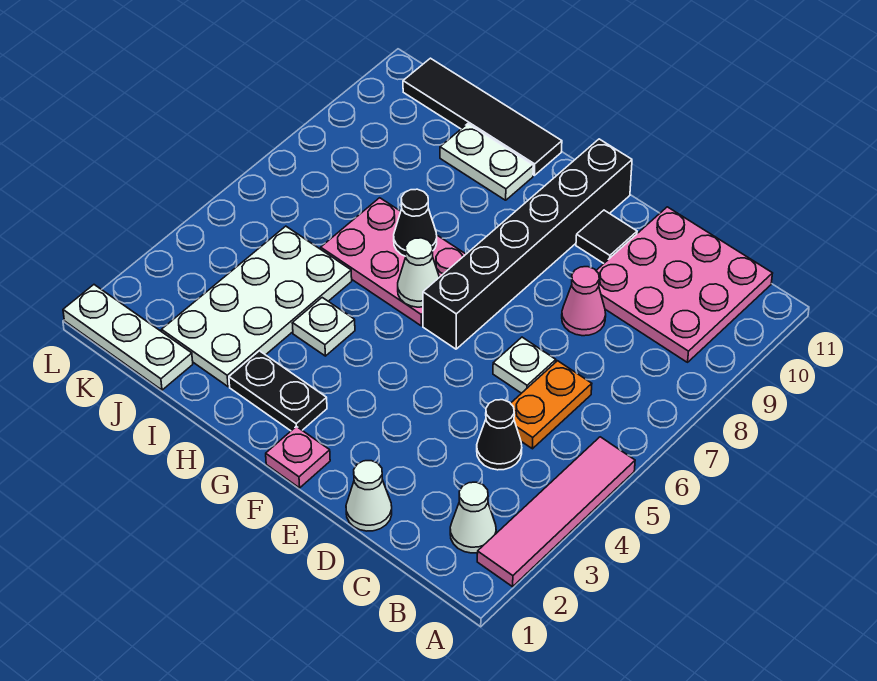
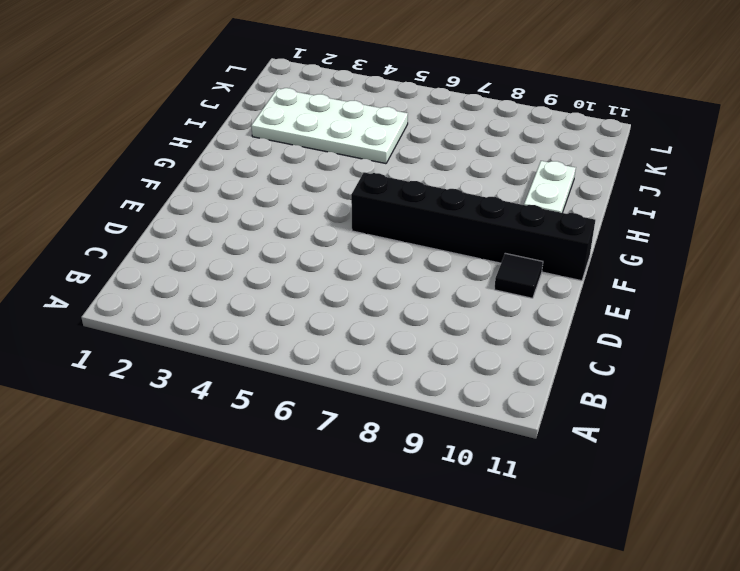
none -> pink 1x4 tile [477,437,635,587]
none -> white 1x1 cone [450,482,496,553]
none -> pink 3x3 plate [596,207,773,362]

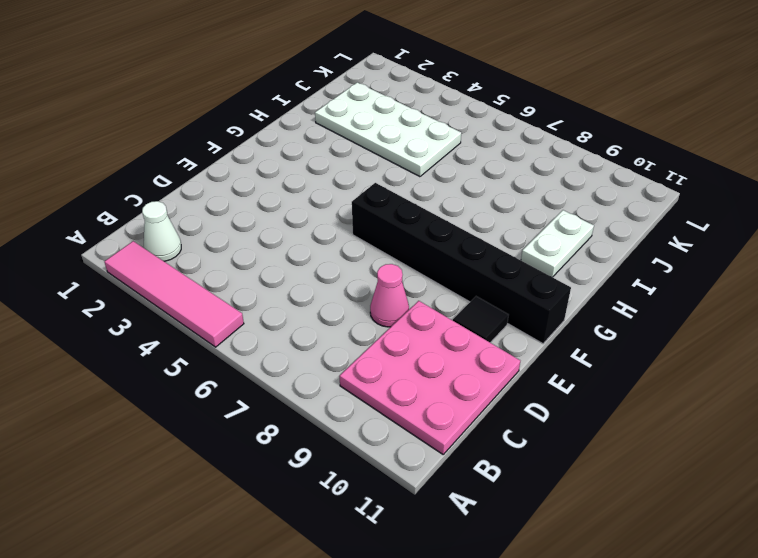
none -> black 1x1 cone [477,400,522,470]
none -> orange 1x2 plate [511,361,592,449]
none -> white 1x1 cone [346,461,392,531]

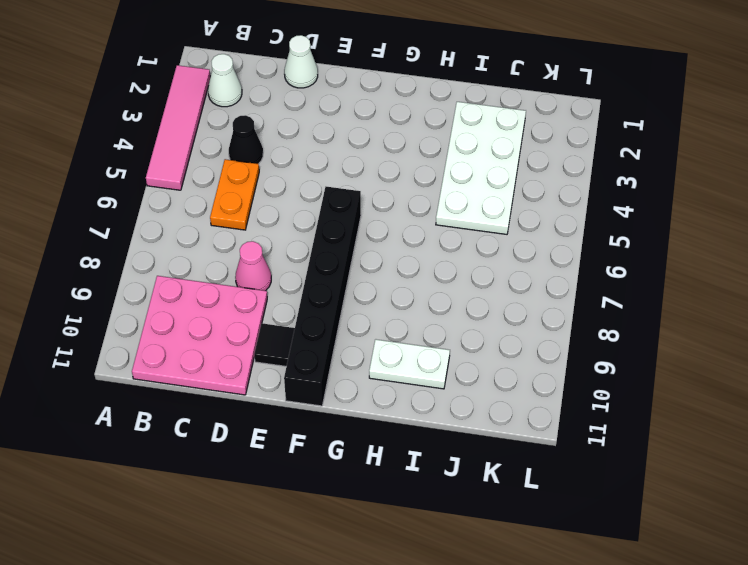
none -> white 1x1 plate [493,337,556,393]
none -> pink 1x1 plate [266,426,330,488]
none -> black 1x2 plate [229,351,327,431]

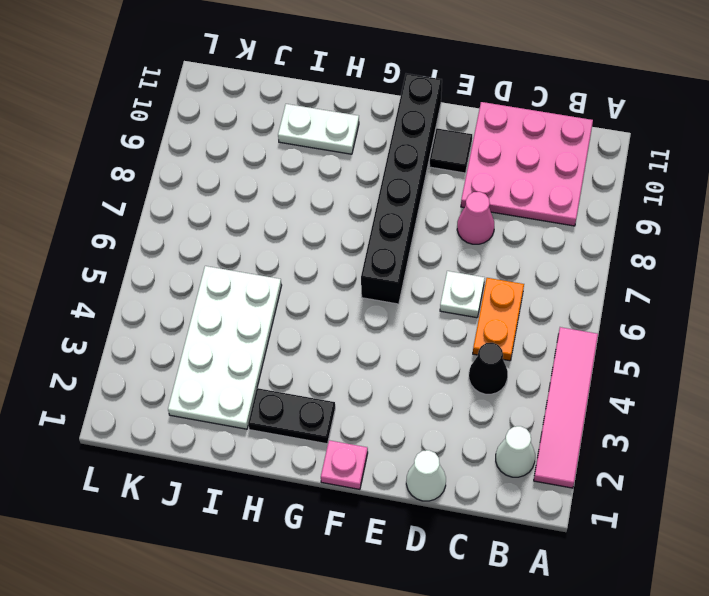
none -> pink 2x3 plate [321,198,466,326]
none -> white 1x1 plate [292,298,355,356]
none -> black 1x4 tile [403,58,562,175]

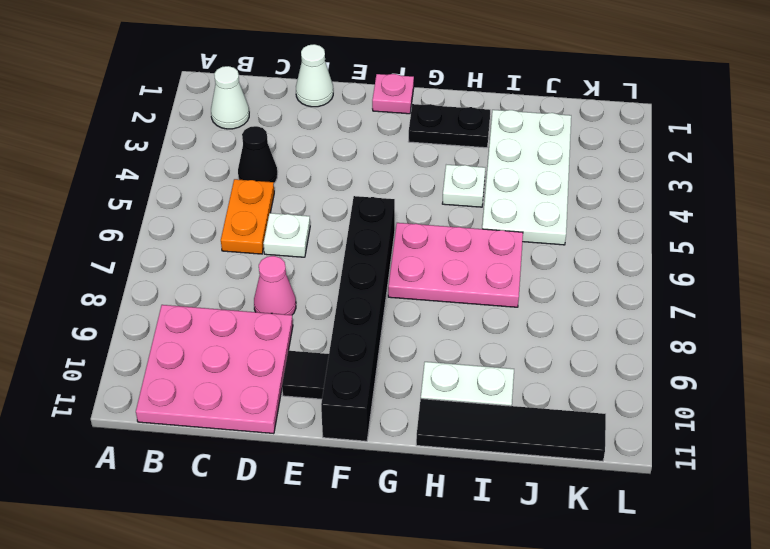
none -> pink 1x4 tile [477,437,635,587]
none -> white 1x3 plate [63,285,193,390]
none -> white 1x1 cone [398,238,439,307]

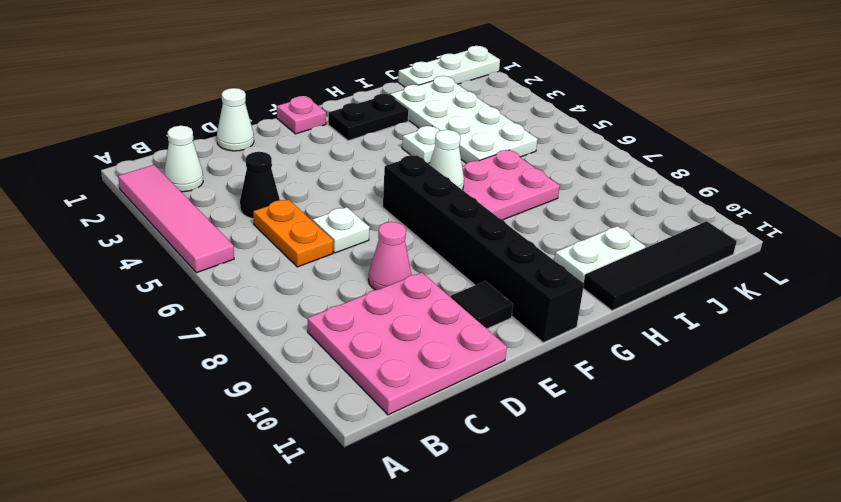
none -> black 1x1 cone [394,189,437,256]

